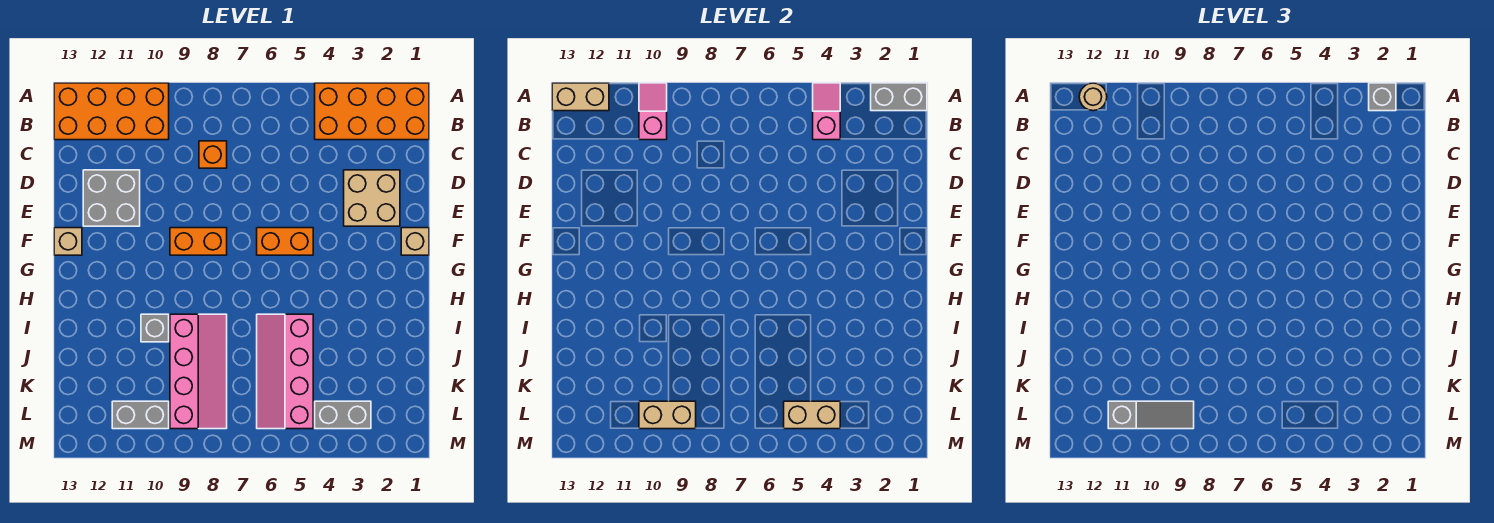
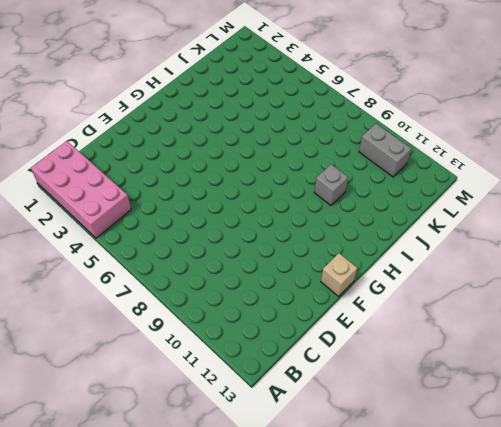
pink 2x4 brick [31,141,131,238] -> orange 2x4 brick [315,83,429,140]
none -> orange 2x4 brick [54,83,169,140]
none -> orange 1x1 brick [199,141,227,168]
none -> tan 2x2 brick [344,170,400,226]

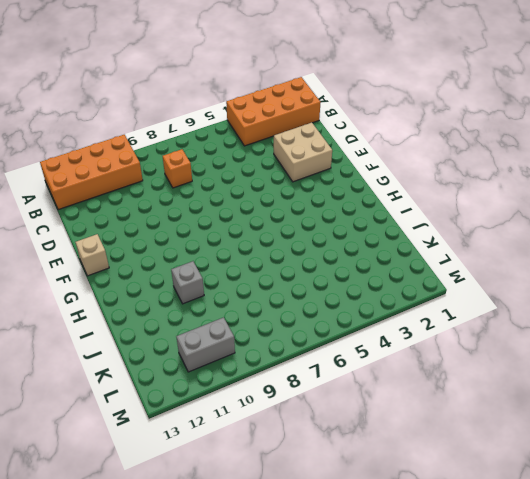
none -> grey 2x2 brick [83,170,140,226]
none -> tan 1x1 brick [401,228,429,255]
none -> orange 1x2 brick [257,228,313,255]

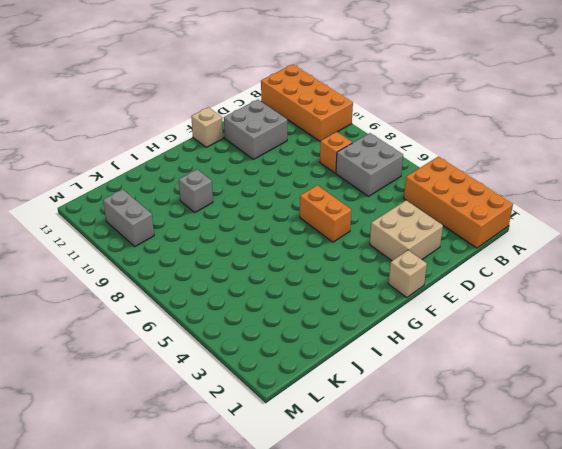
grey 2x2 brick [336,133,403,196] -> none
none -> orange 1x2 brick [170,228,227,255]
none -> pink 2x4 slope [257,314,313,429]
none -> pink 2x4 slope [170,314,227,429]

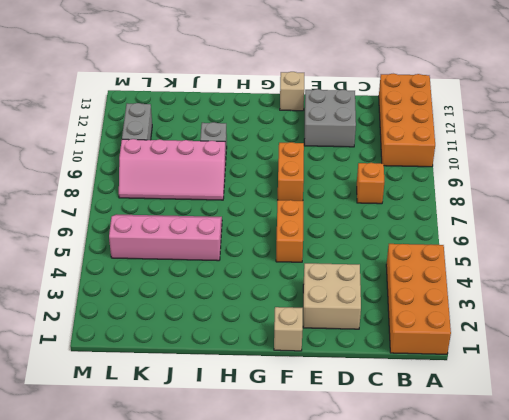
none -> grey 1x2 brick [315,401,371,429]
none -> grey 1x2 brick [871,83,927,111]
none -> pink 1x2 slope [813,83,840,140]

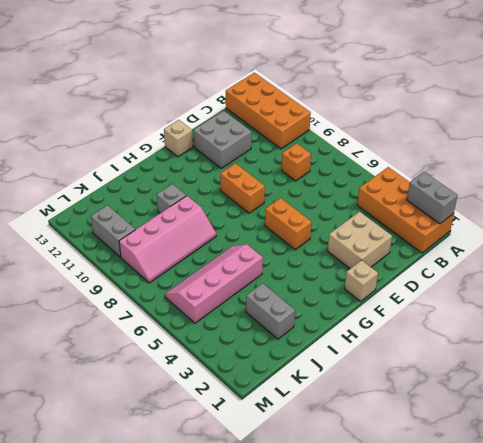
grey 1x2 brick [246,283,295,339] -> grey 1x2 brick moved to [315,401,371,429]
none -> pink 1x2 slope [813,83,840,140]
none -> pink 1x2 slope [639,83,667,140]
none -> tan 1x2 brick [552,83,609,111]

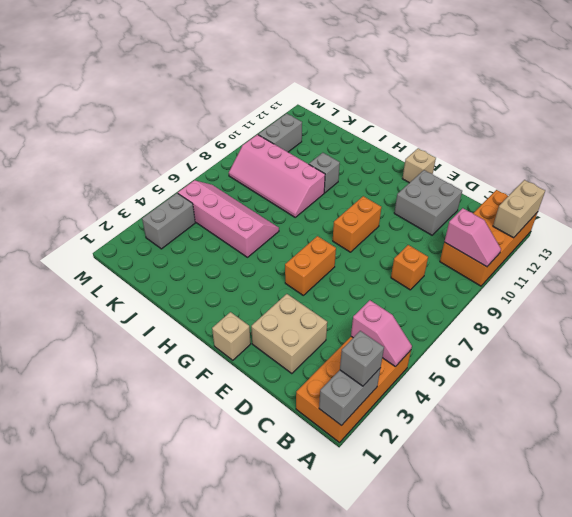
none -> tan 1x2 brick [784,401,840,429]
none -> tan 1x2 brick [639,401,696,429]
none -> tan 1x1 round brick [1079,83,1107,111]

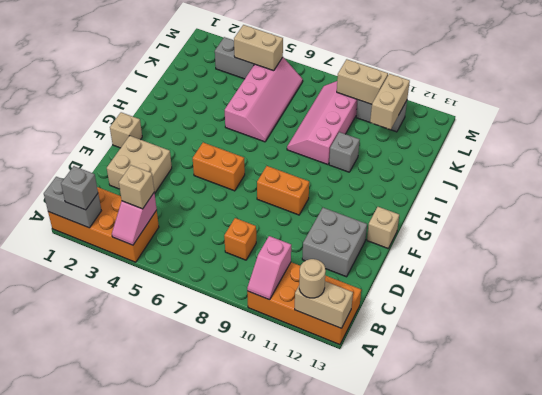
tan 1x1 brick [119,165,154,209] -> none
tan 1x2 brick [370,74,410,130] -> none
none -> grey 1x3 slope [1108,401,1194,429]

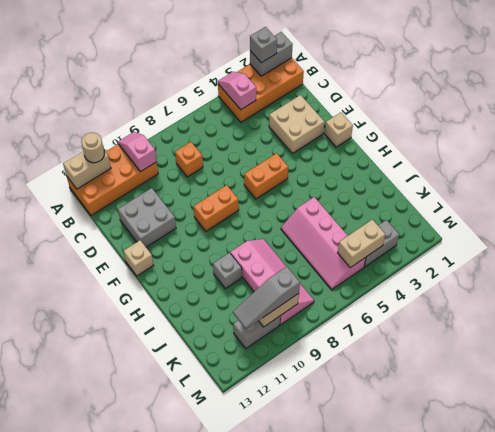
grey 1x3 slope [233,267,300,329] -> grey 1x3 slope turned to [1108,401,1194,429]

